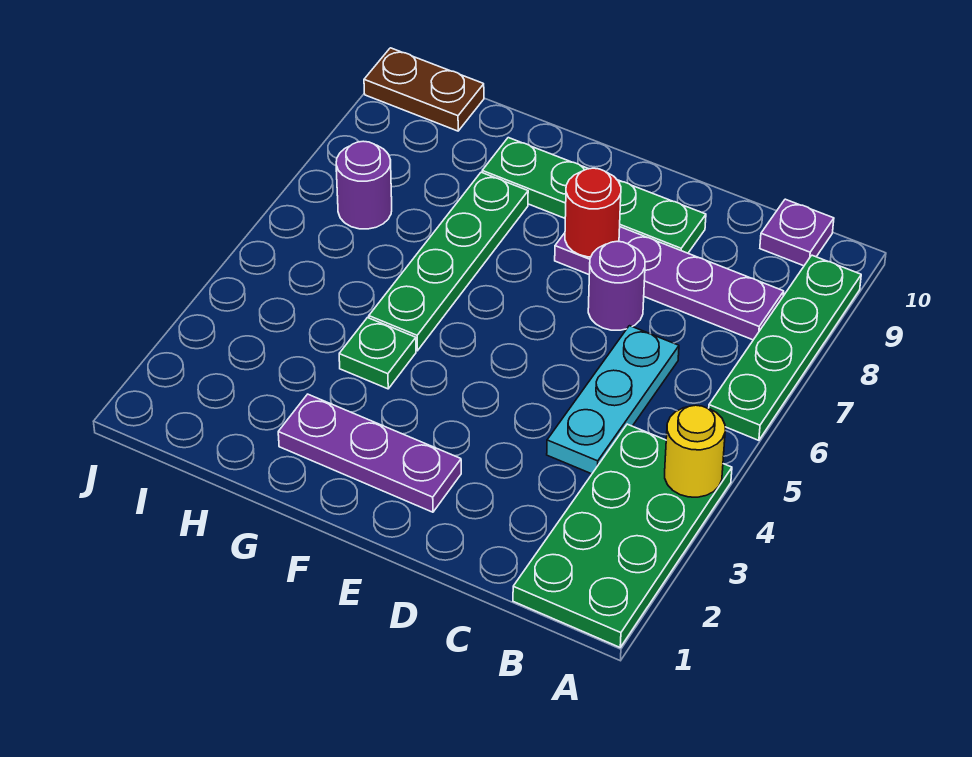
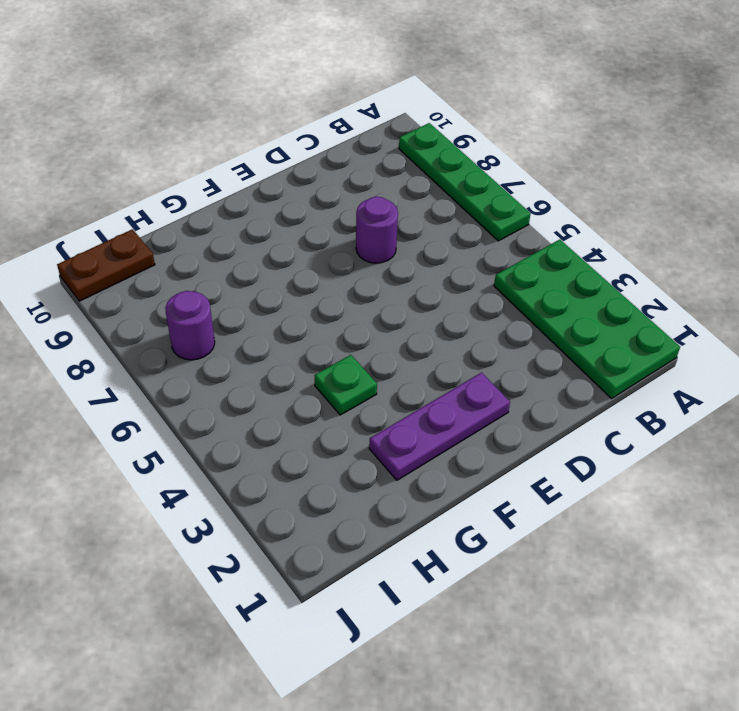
none -> purple 1x4 plate [555,227,784,340]
none -> purple 1x1 plate [760,199,834,266]
none -> cyan 1x3 plate [547,326,679,474]

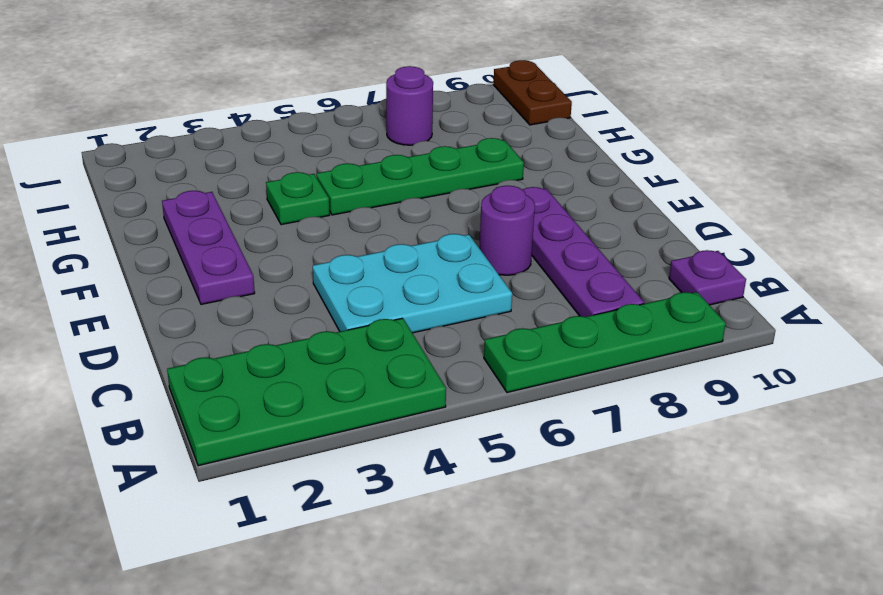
cyan 2x3 plate [313,234,512,333] -> cyan 1x3 plate [547,326,679,474]
none -> green 1x4 plate [482,138,706,253]
none -> yellow 1x1 round brick [665,405,725,497]
none -> red 1x1 round brick [565,168,621,257]

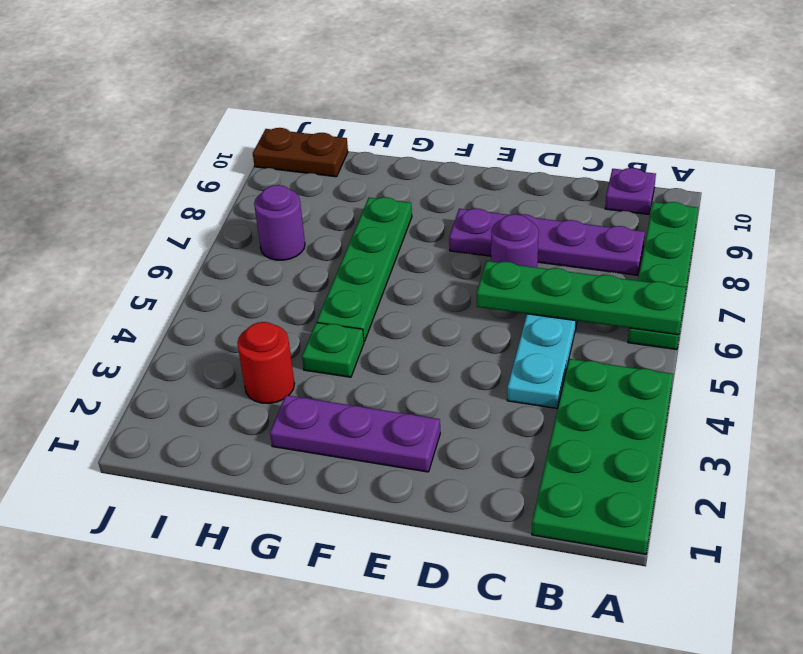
green 1x4 plate [477,261,686,335] -> green 1x4 plate moved to [482,138,706,253]
red 1x1 round brick [237,322,294,404] -> red 1x1 round brick moved to [565,168,621,257]
none -> yellow 1x1 round brick [665,405,725,497]

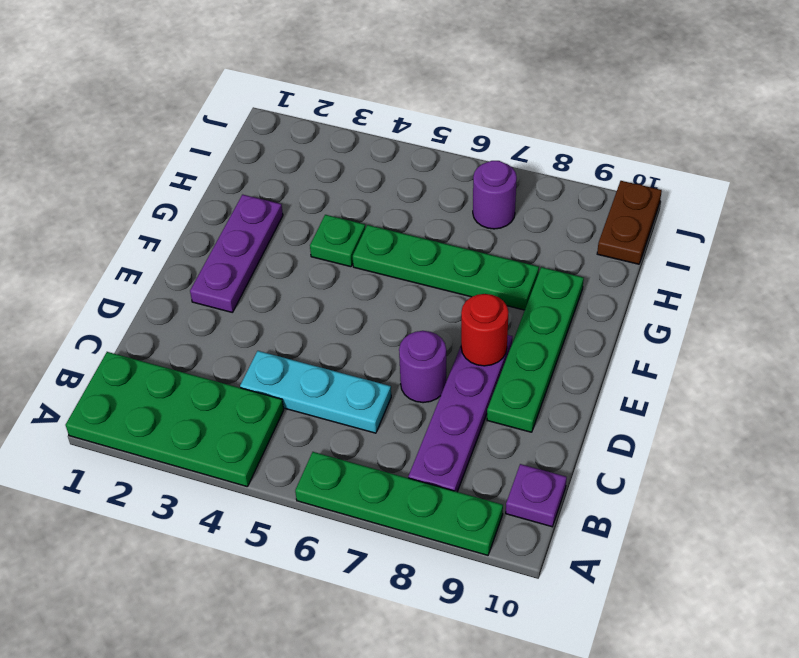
none -> yellow 1x1 round brick [665,405,725,497]

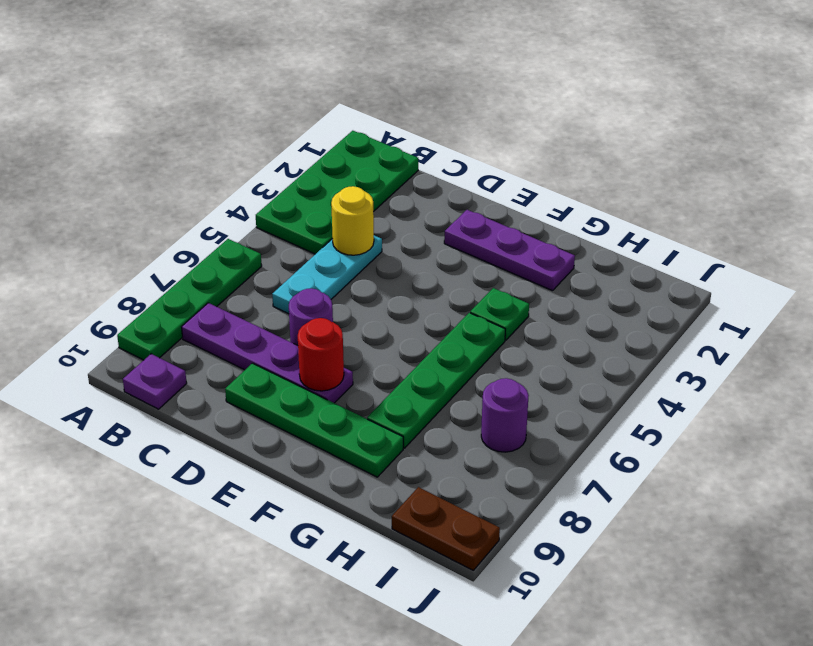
yellow 1x1 round brick [331,186,374,255] -> yellow 1x1 round brick moved to [665,405,725,497]

